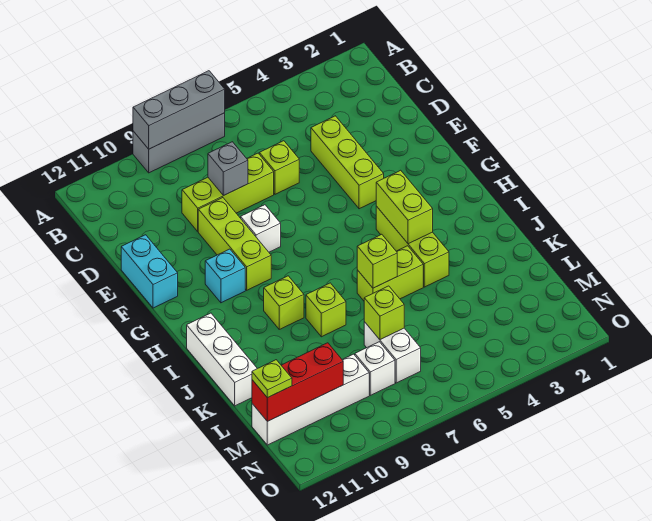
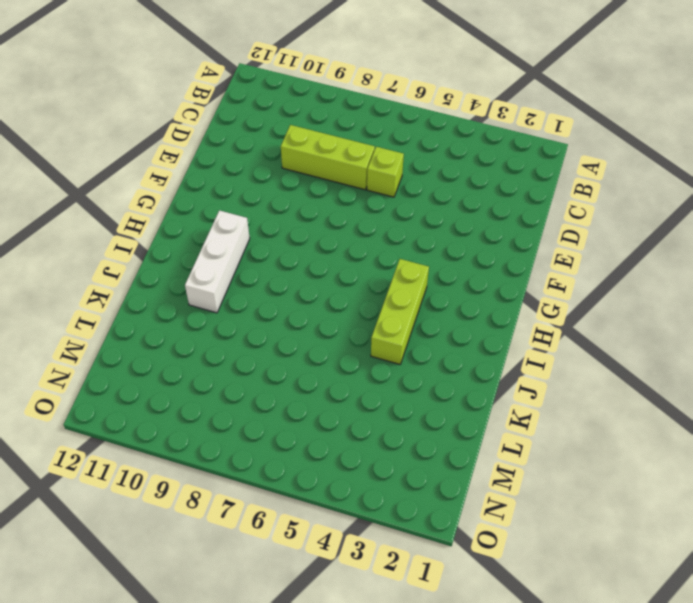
white 1x3 brick [185,210,250,313] -> white 1x3 brick moved to [187,313,257,406]
none -> grey 1x3 brick [133,113,225,173]
none -> lime 1x3 brick [311,116,384,209]
none -> lime 1x3 brick [198,198,271,290]

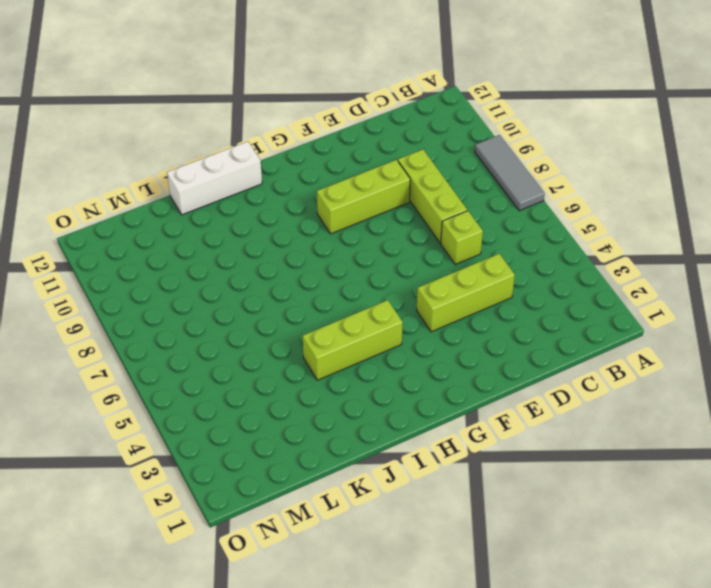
grey 1x3 tile [475,135,545,211] -> grey 1x3 brick [133,113,225,173]
none -> cyan 1x2 brick [121,235,178,308]
none -> white 1x1 brick [241,205,281,252]
none -> cyan 1x1 brick [205,249,245,303]

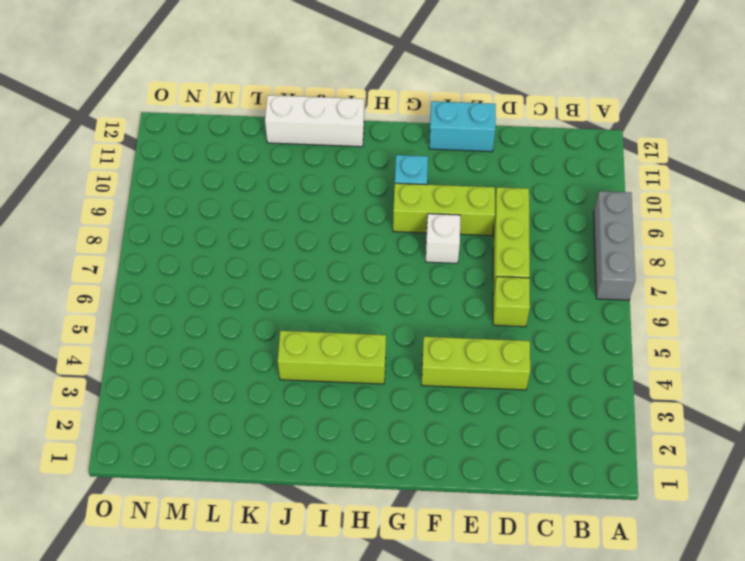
none -> lime 1x1 brick [264,276,304,329]
none -> lime 1x2 brick [357,246,423,301]
none -> lime 1x1 brick [306,283,346,337]

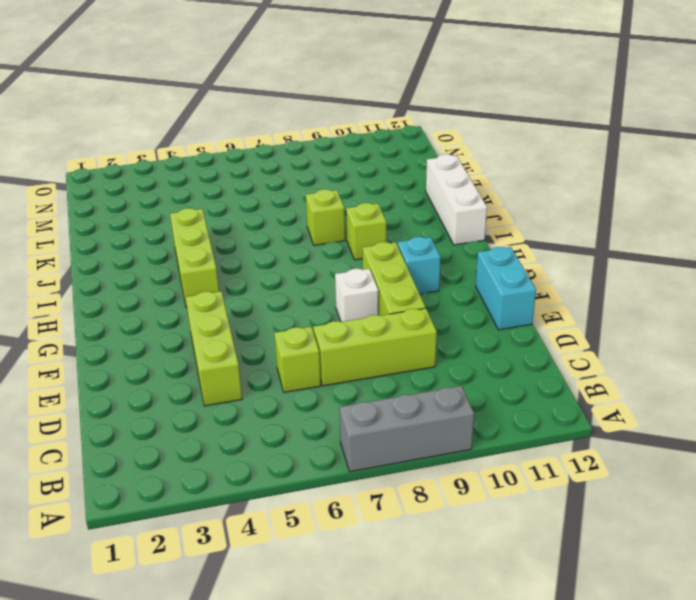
none -> lime 1x2 brick [357,246,423,301]
none -> white 1x2 brick [364,322,421,383]
none -> white 1x1 brick [355,342,395,395]

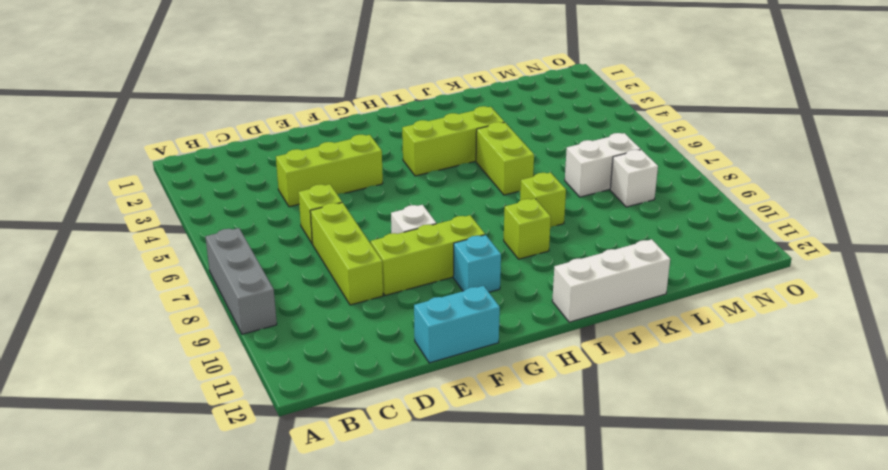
none -> white 1x4 brick [252,354,369,445]
none -> grey 1x3 brick [133,71,225,149]
none -> grey 1x1 brick [208,142,248,195]

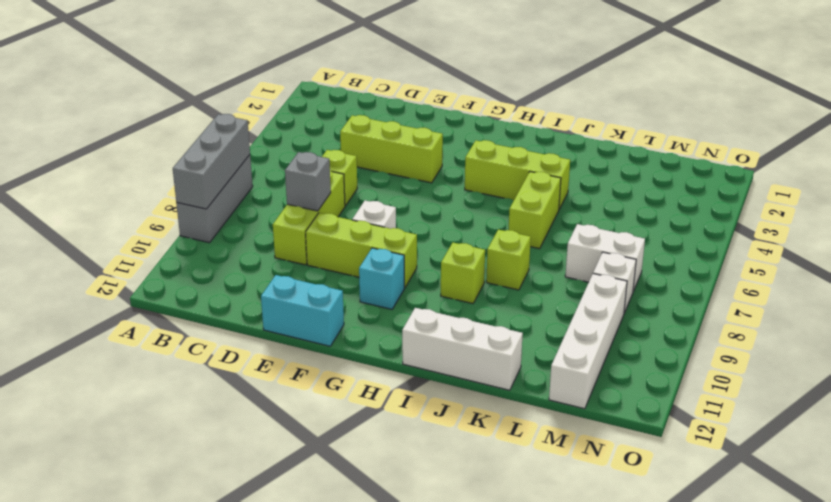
none -> lime 1x2 brick [376,170,433,244]
none -> lime 1x1 brick [357,234,397,288]
none -> lime 1x1 brick [364,286,404,340]

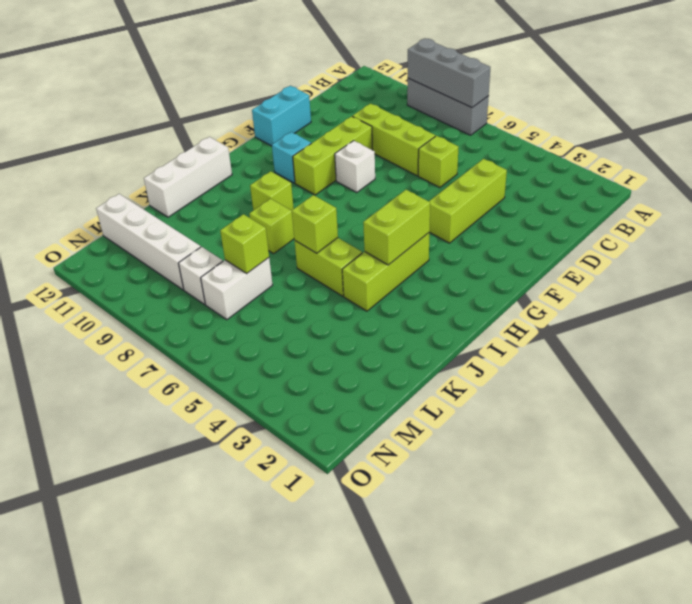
none -> grey 1x1 brick [208,142,248,195]
none -> red 1x3 brick [252,343,343,421]
none -> lime 1x1 plate [252,360,292,398]

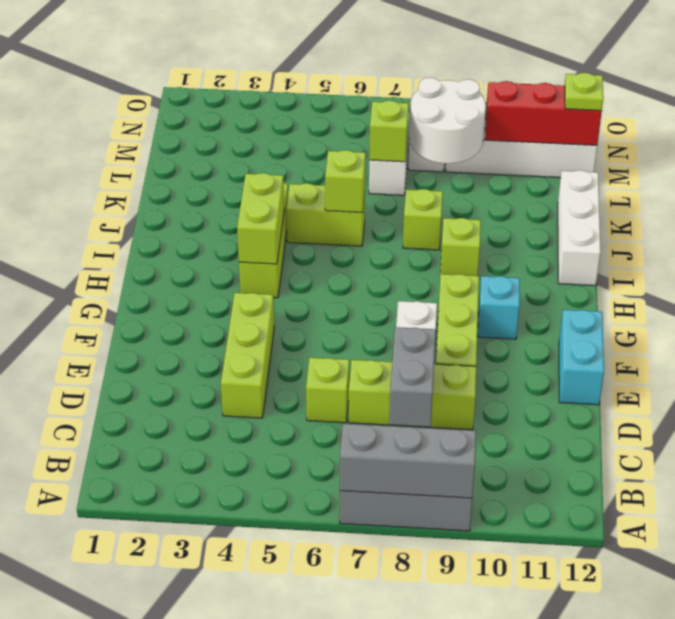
grey 1x2 brick [389,327,436,427] -> grey 1x1 brick [208,142,248,195]
white 2x2 round brick [409,78,486,164] -> none

